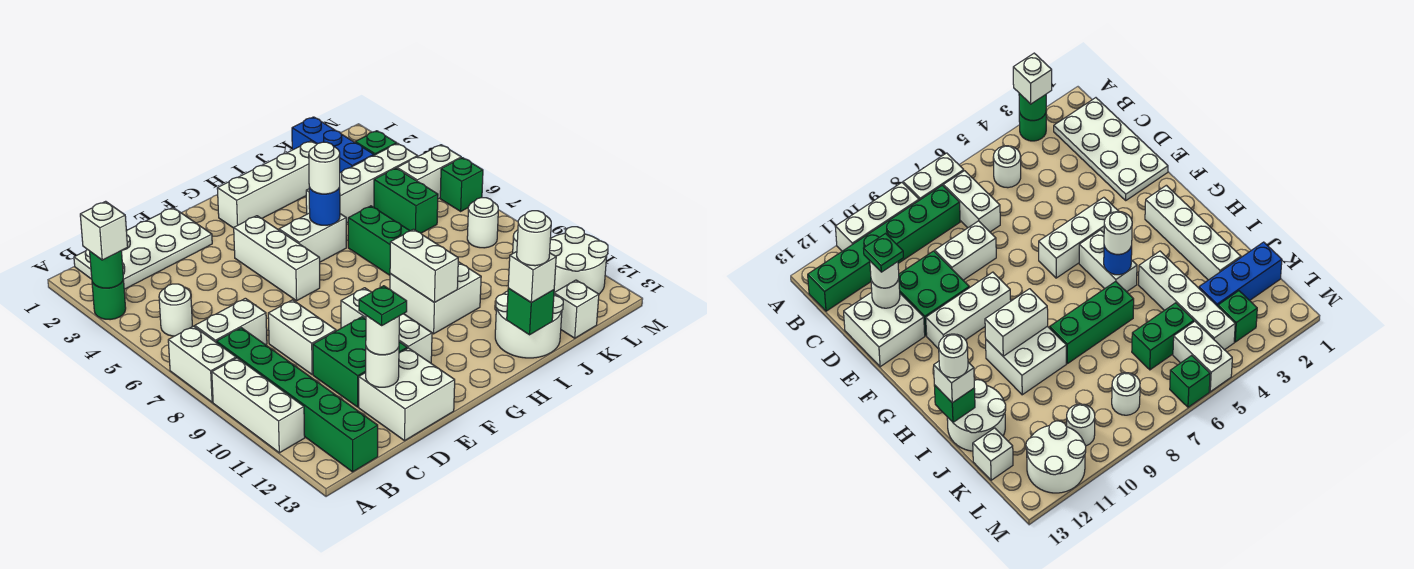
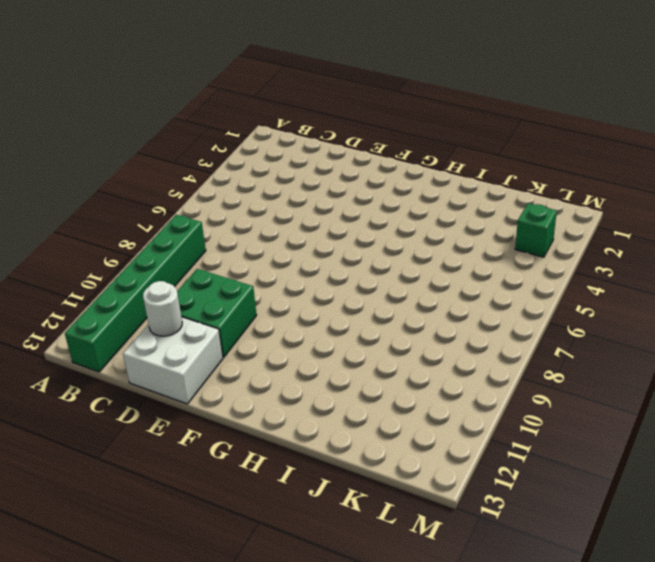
none -> green 1x1 round brick [92,279,126,320]
none -> white 1x2 brick [168,326,236,402]
none -> white 1x3 brick [212,358,305,453]
none -> white 2x4 plate [74,208,212,289]

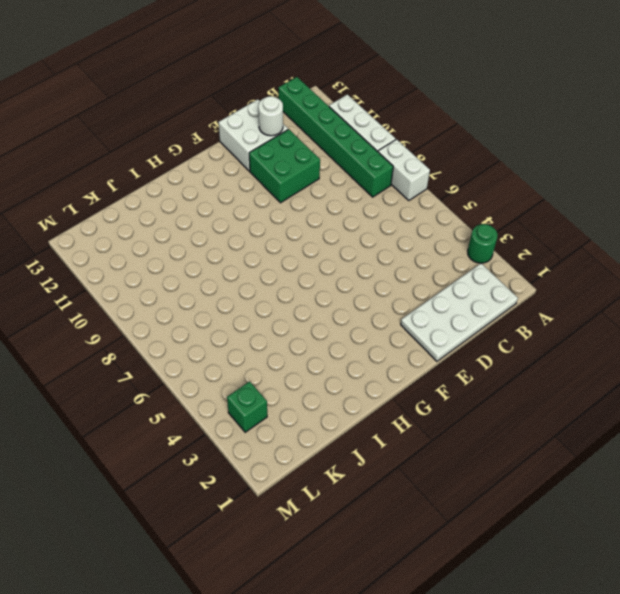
none -> white 1x1 round brick [159,284,192,336]
none -> white 1x2 brick [195,298,267,345]
none -> white 1x2 brick [268,300,336,375]
none -> white 1x3 brick [234,216,320,301]

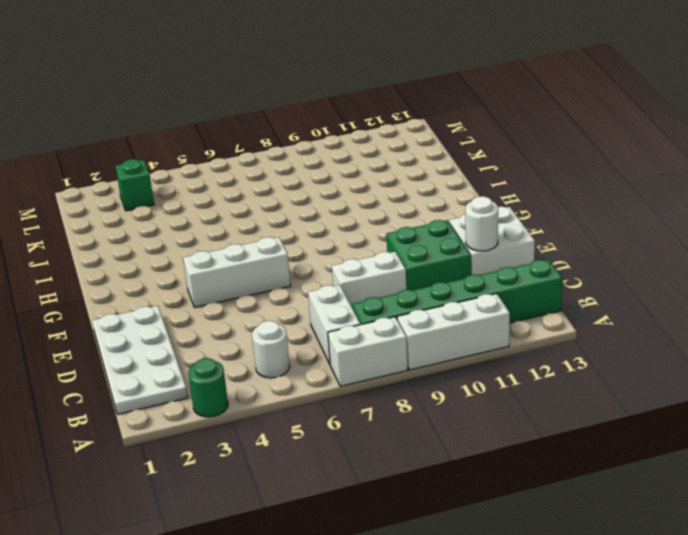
none -> white 1x3 brick [341,288,432,363]
none -> white 1x4 brick [217,141,317,228]
none -> white 1x2 brick [279,213,346,262]
none -> white 2x2 brick [390,262,481,334]

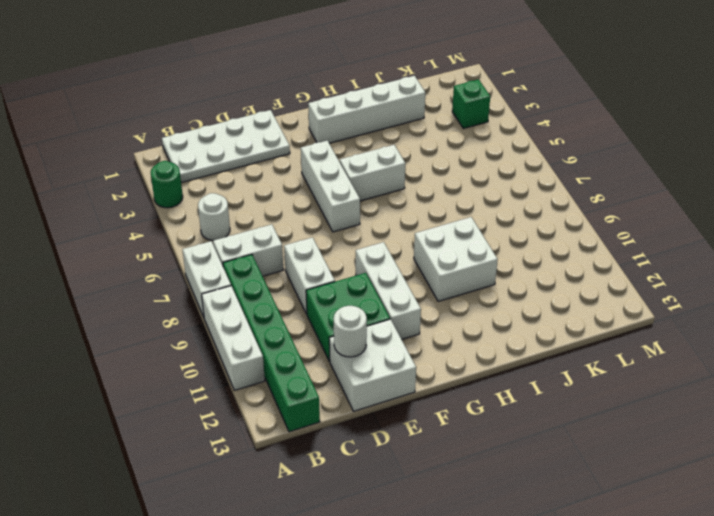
none -> white 1x4 brick [306,143,418,223]
none -> green 1x3 brick [348,206,410,275]
none -> white 2x2 round brick [495,291,563,358]
none -> blue 1x3 brick [292,117,374,173]

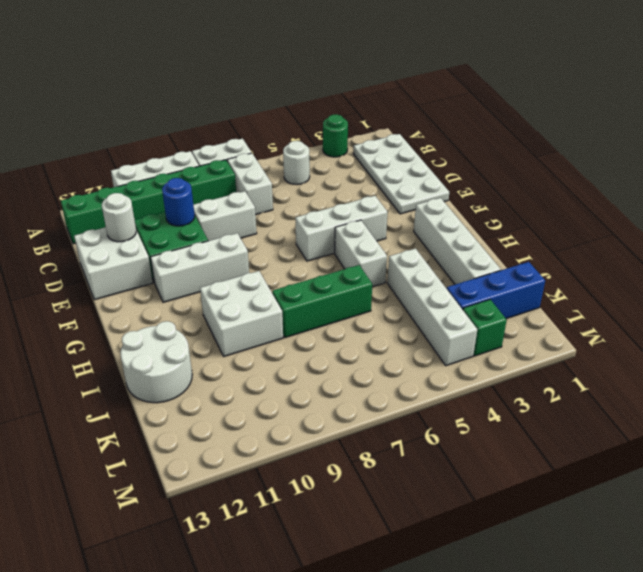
blue 1x1 round brick [162,178,195,226] -> blue 1x1 round brick moved to [309,187,340,225]
none -> green 1x2 brick [374,168,438,233]
none -> white 1x1 brick [554,280,599,338]
none -> white 1x2 brick [397,145,461,199]
none -> white 1x1 round brick [467,198,498,248]

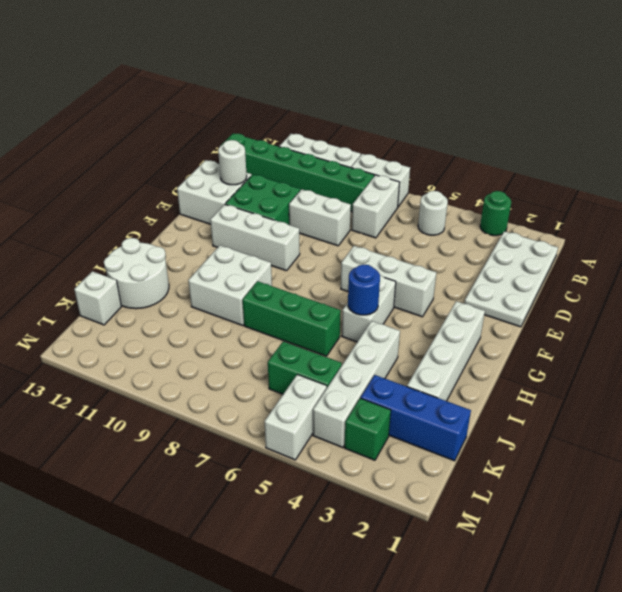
none -> white 1x1 round brick [467,198,498,248]
none -> white 1x1 round brick [1067,404,1095,446]
none -> white 2x2 round brick [550,227,608,294]
none -> green 1x1 brick [440,158,483,211]

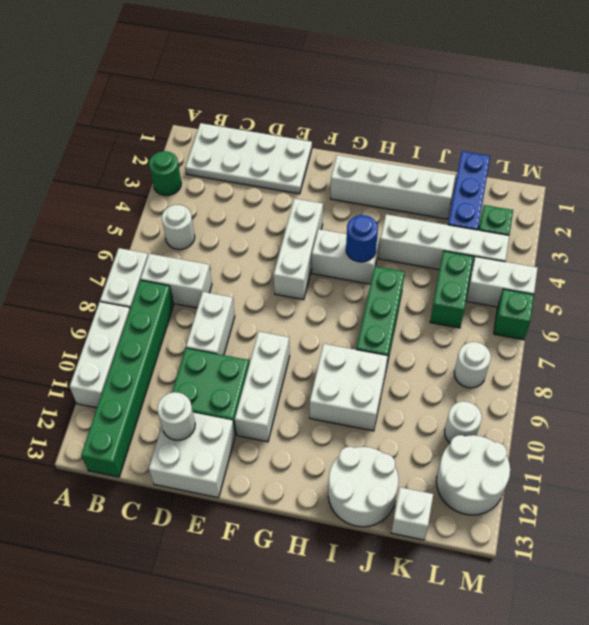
none -> green 1x1 round brick [90,251,123,288]
none -> white 1x2 brick [390,229,458,302]
none -> green 1x1 brick [507,288,554,335]
none -> white 1x1 brick [80,201,128,260]

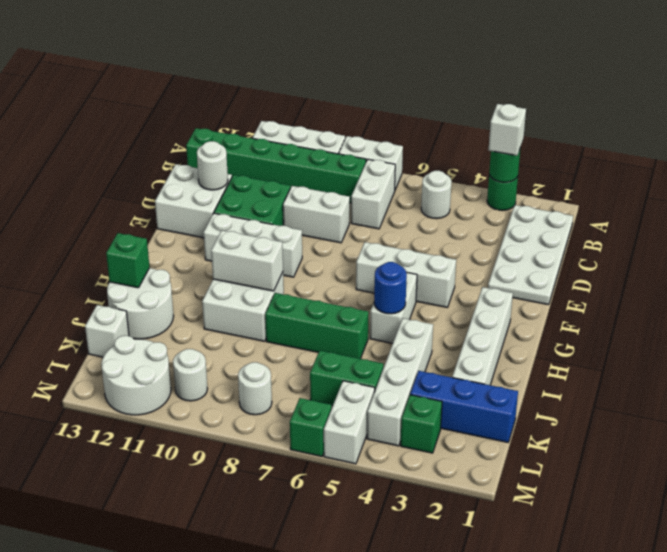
none -> white 1x1 round brick [366,316,399,355]
none -> white 1x1 round brick [309,142,340,194]
none -> white 1x1 brick [508,252,556,303]
none -> green 1x1 plate [359,286,407,325]

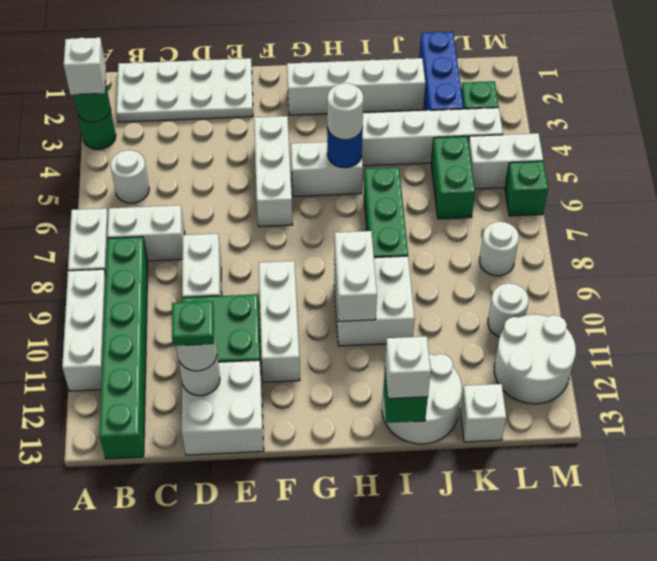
none -> white 1x1 round brick [517,211,551,266]

